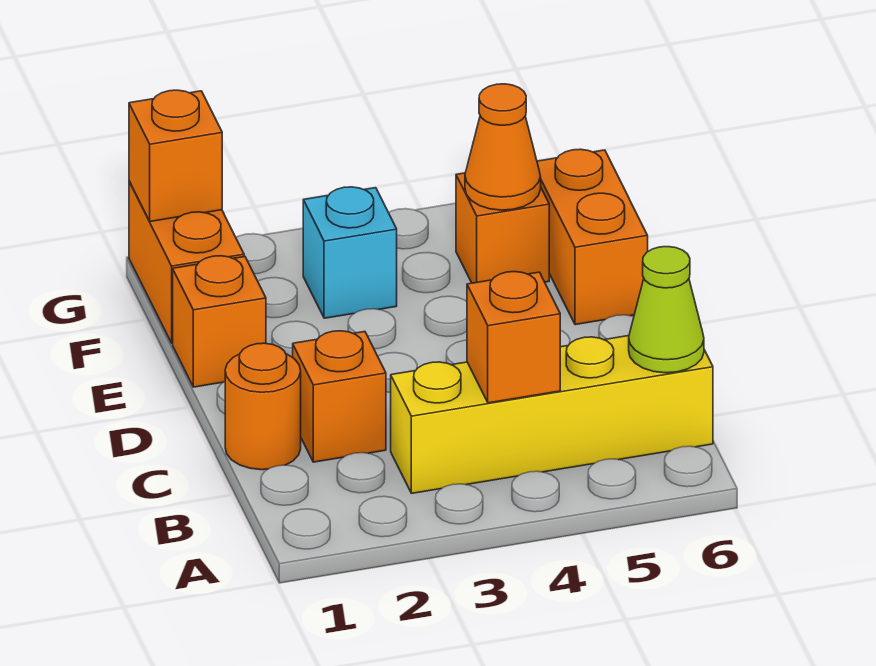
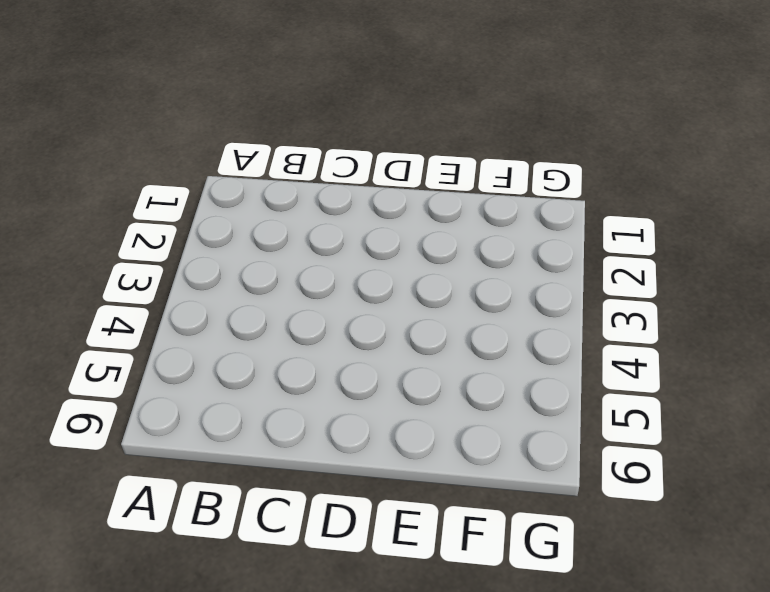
none -> yellow 1x4 brick [391,336,713,493]
none -> orange 1x1 round brick [225,343,301,470]
none -> orange 1x1 brick [293,331,386,462]

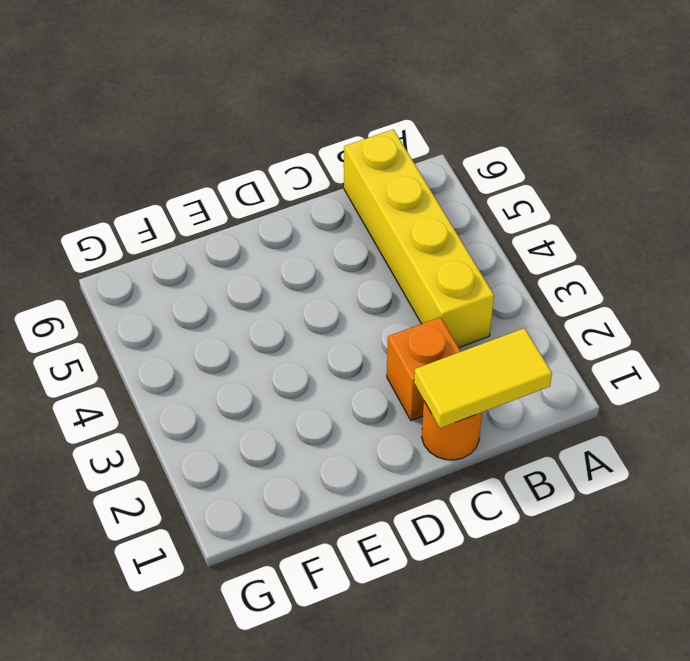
yellow 1x2 tile [414,328,552,428] -> none
none -> orange 1x1 brick [173,256,266,387]
none -> orange 1x2 brick [537,149,648,325]
none -> orange 1x2 brick [129,181,244,343]

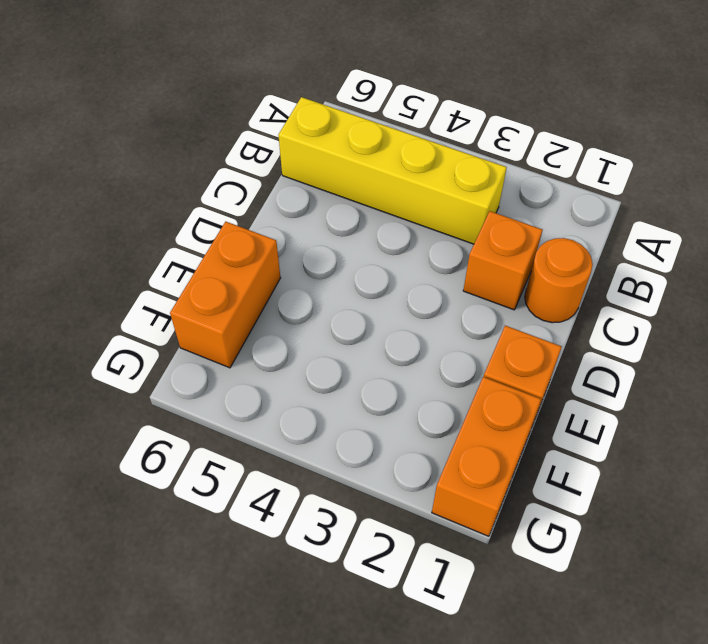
none -> cyan 1x1 brick [303,187,397,318]
none -> orange 1x1 brick [456,173,549,283]
none -> orange 1x1 brick [467,272,560,403]

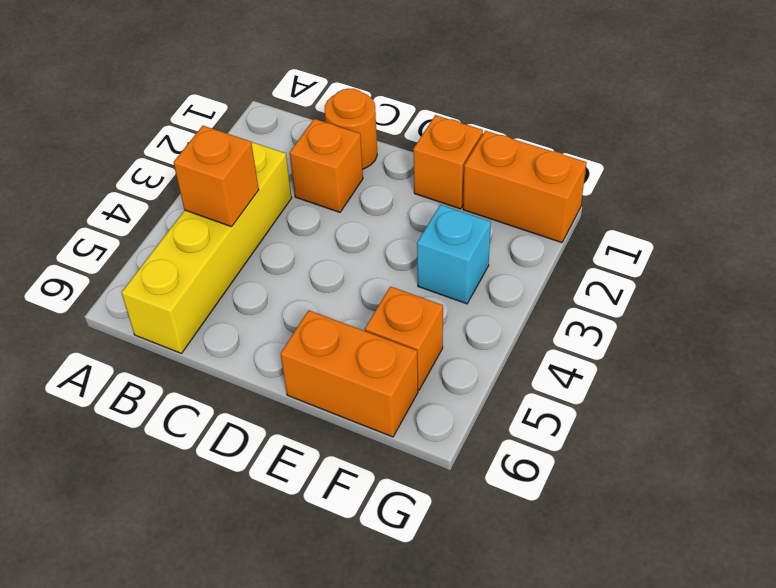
none -> lime 1x1 cone [629,247,704,373]
none -> orange 1x1 cone [465,84,541,210]
none -> orange 1x1 brick [129,90,222,222]

